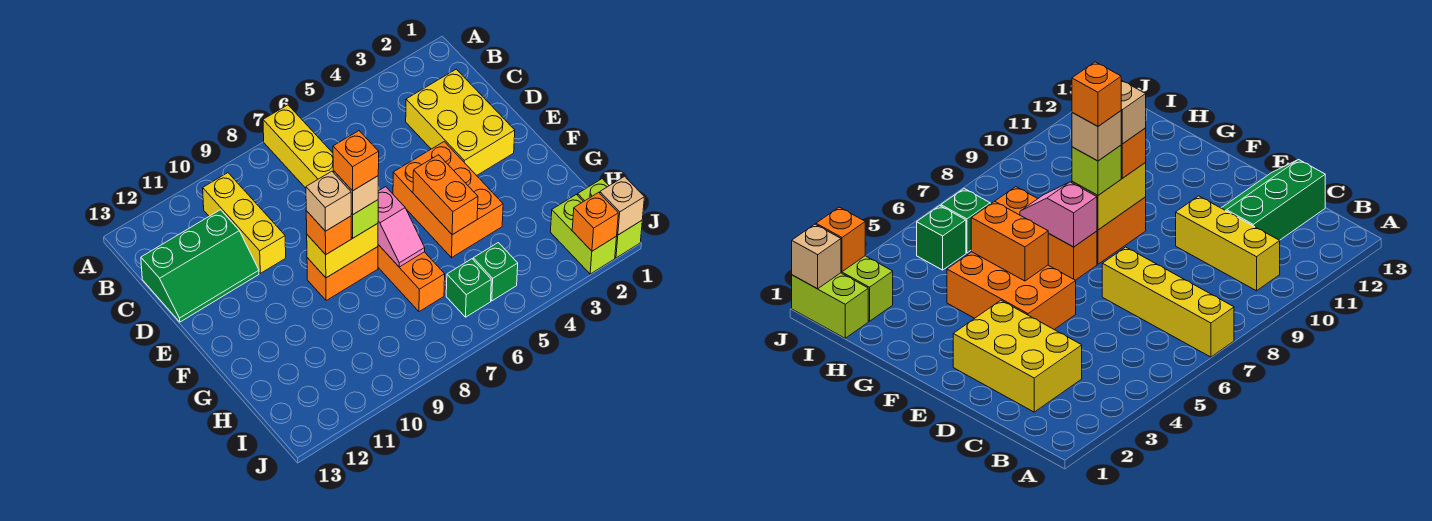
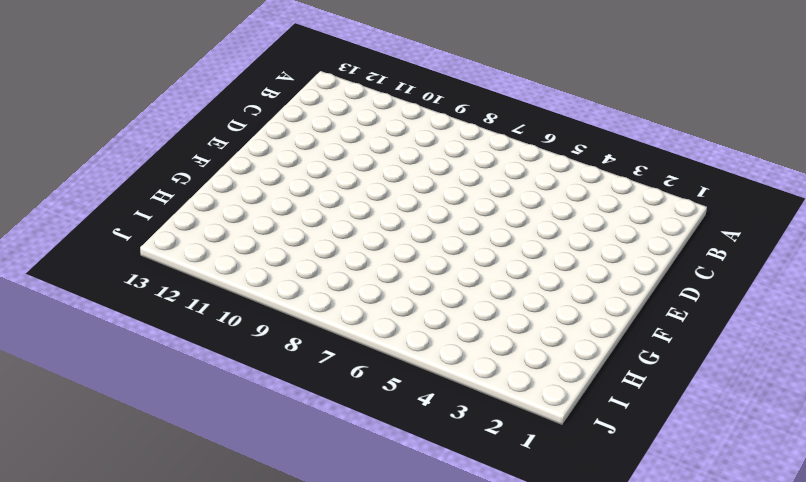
none -> yellow 1x4 brick [263,105,333,188]
none -> yellow 1x3 brick [203,173,286,273]
none -> yellow 2x3 brick [406,69,515,176]

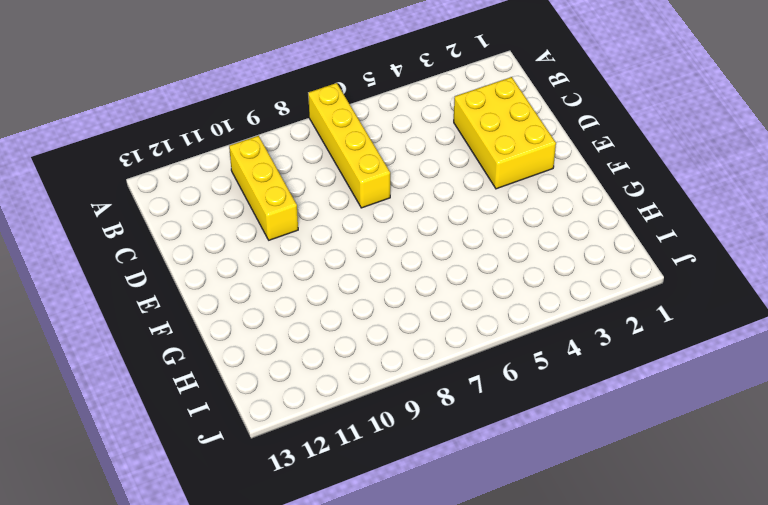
none -> green 2x3 slope [141,210,259,322]
none -> orange 2x3 brick [393,142,503,258]
none -> orange 1x3 brick [378,245,445,312]

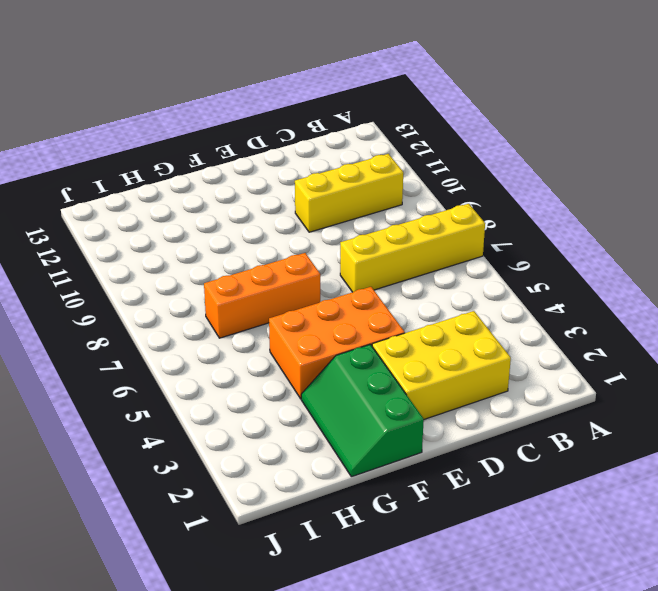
green 2x3 slope [301,344,424,477] -> green 2x3 slope moved to [141,210,259,322]
none -> orange 1x2 brick [307,247,378,301]
none -> lime 1x2 brick [578,179,642,258]
none -> lime 1x2 brick [550,195,617,274]

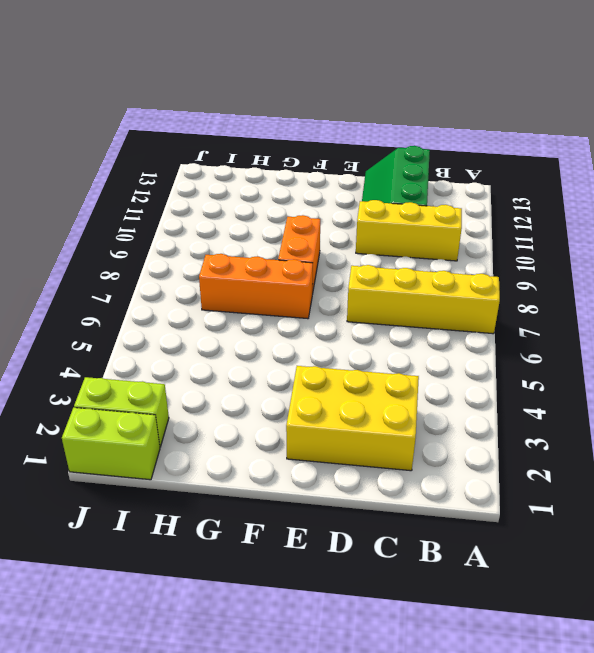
none -> orange 2x3 brick [393,142,503,258]
none -> green 1x1 brick [473,243,518,301]
none -> green 1x1 brick [446,259,491,317]

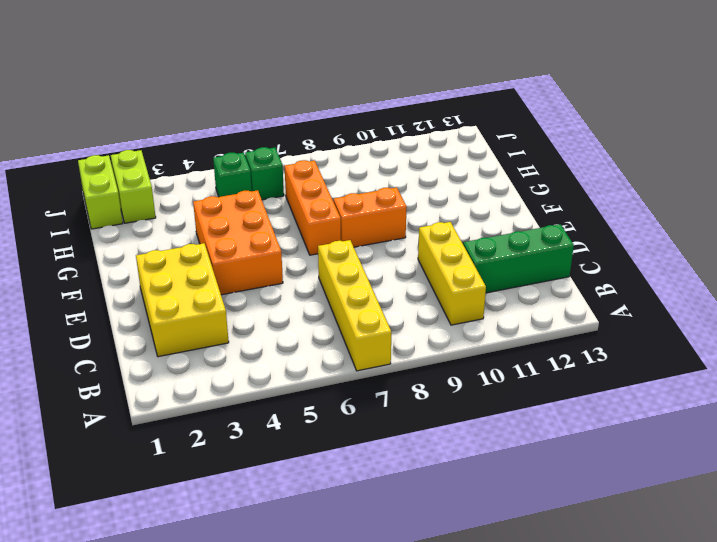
none -> orange 1x2 brick [413,155,478,235]
none -> pink 1x2 slope [378,187,425,267]
none -> yellow 1x2 brick [307,223,378,278]

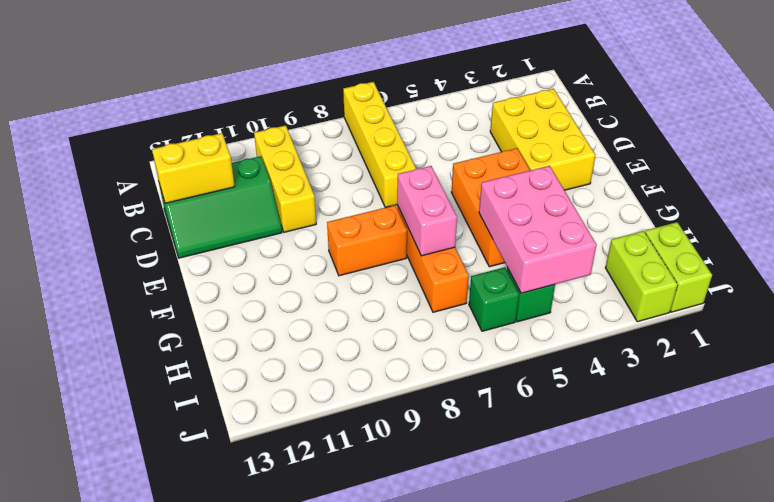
yellow 1x2 brick [152,133,235,203] -> yellow 1x2 brick moved to [307,223,378,278]
pink 1x2 brick [397,166,457,256] -> pink 1x2 slope [378,187,425,267]
pink 2x3 brick [479,166,596,293] -> orange 1x2 brick [413,155,478,235]
none -> tan 1x1 brick [600,176,644,235]
none -> orange 1x1 brick [572,192,618,251]
none -> lime 1x1 brick [351,200,378,238]

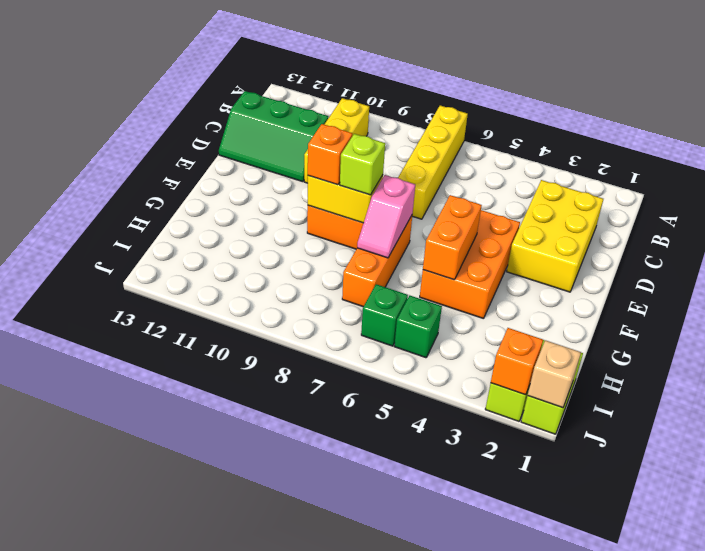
none -> tan 1x1 brick [333,171,378,215]
none -> tan 1x1 brick [306,171,351,231]
none -> orange 1x1 brick [333,131,379,191]

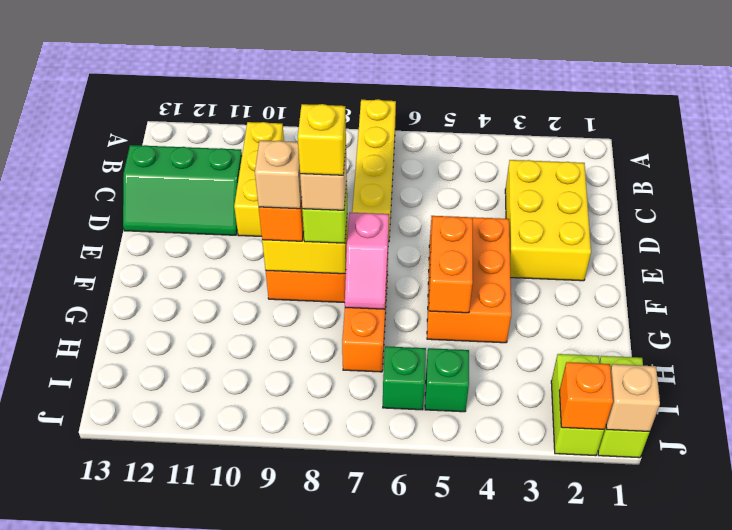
yellow 1x1 brick [298,104,346,175] -> orange 1x1 brick [333,131,379,191]

